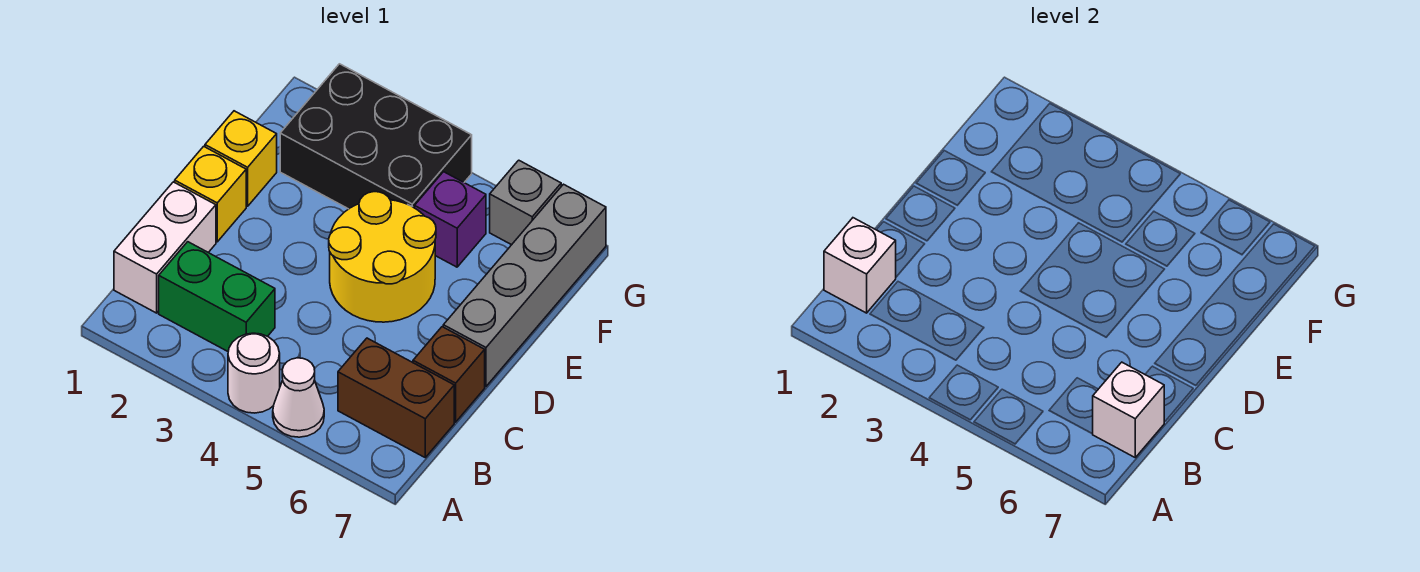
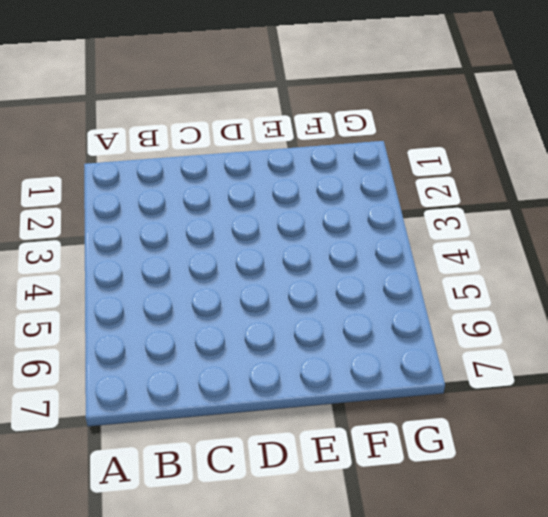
none -> white 1x1 round brick [228,333,280,413]
none -> white 1x1 cone [273,358,324,437]
none -> white 1x2 brick [114,182,216,313]

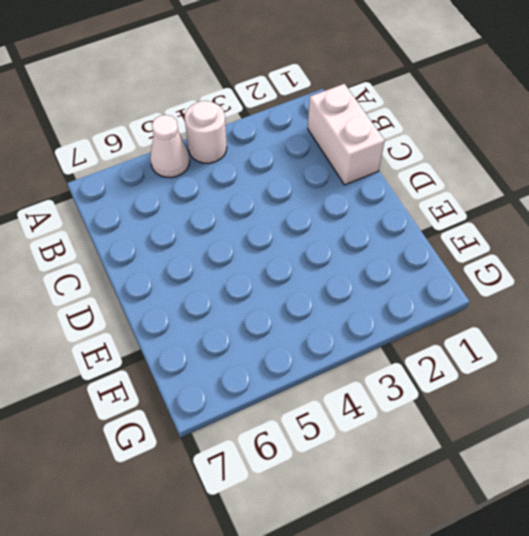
none -> green 1x2 brick [159,242,275,351]
none -> brown 1x2 brick [338,338,454,457]
none -> brown 1x1 brick [413,327,485,422]

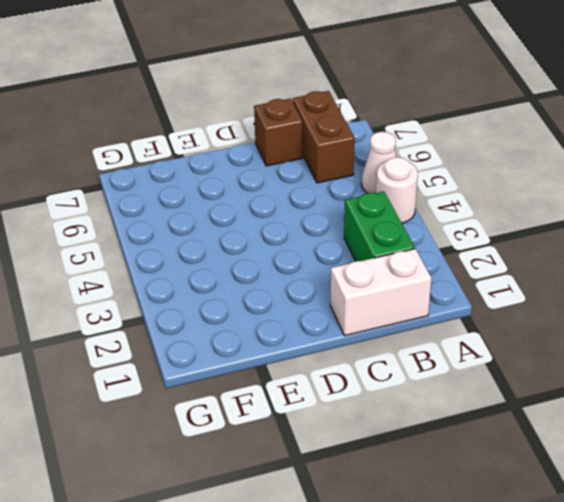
none -> yellow 1x1 brick [175,146,246,242]
none -> yellow 2x2 round brick [329,192,436,322]
none -> grey 1x4 brick [443,184,606,386]

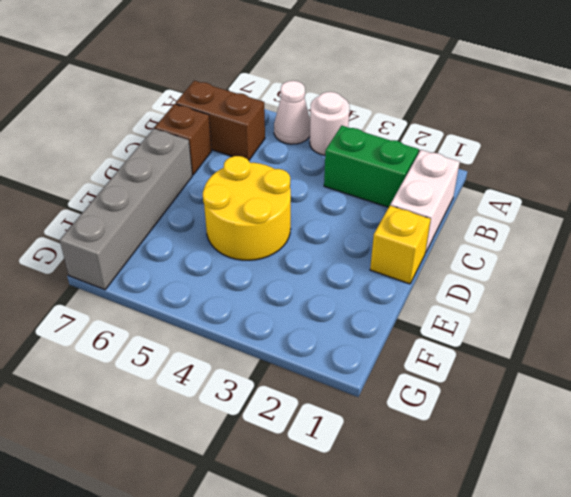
none -> yellow 1x1 brick [205,111,277,206]
none -> black 2x3 brick [280,64,472,209]
none -> purple 1x1 brick [415,172,486,267]

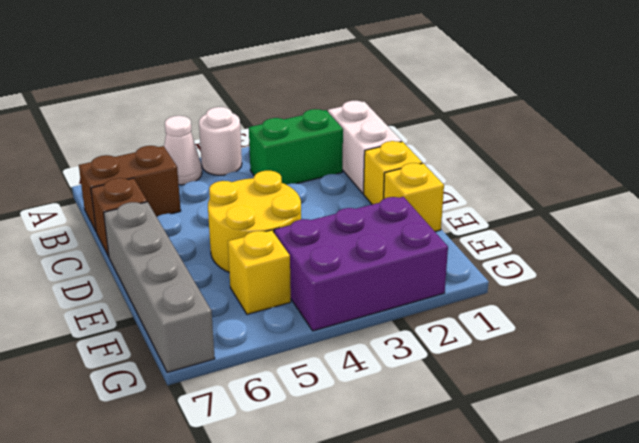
purple 2x3 brick [274,197,448,331] -> black 2x3 brick [280,64,472,209]
yellow 1x1 brick [228,230,291,314] -> purple 1x1 brick [415,172,486,267]
none -> grey 1x1 brick [490,160,561,245]
none -> white 1x1 brick [824,218,896,313]
none -> white 1x1 brick [1093,362,1164,457]

